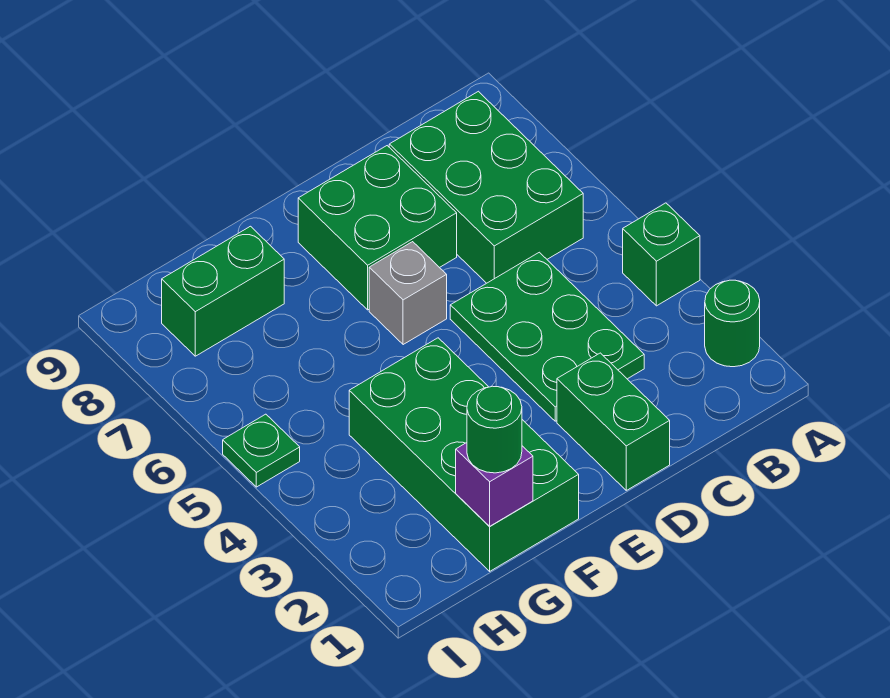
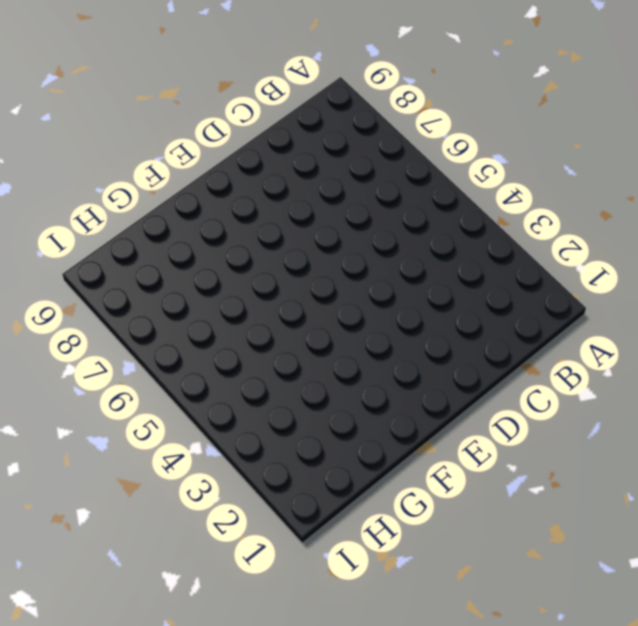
none -> green 1x1 round brick [705,280,760,367]
none -> green 1x1 brick [623,203,700,306]
none -> green 2x3 brick [389,91,583,283]

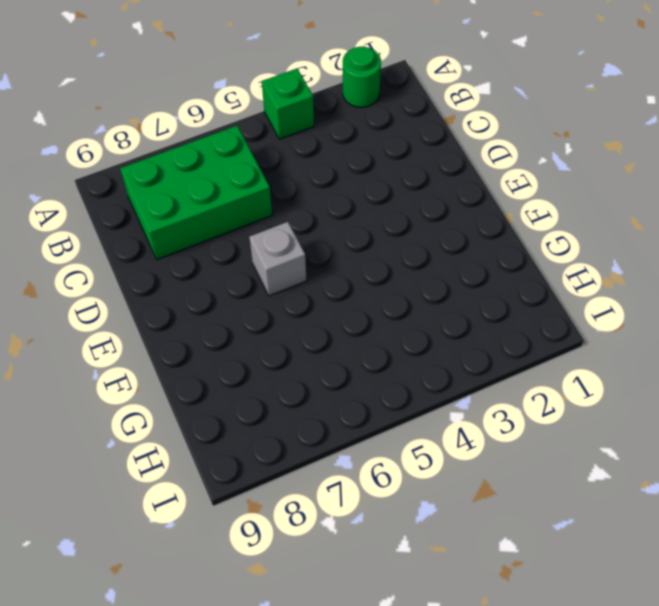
none -> green 2x3 plate [450,252,644,421]
none -> green 1x2 brick [557,353,670,490]
none -> green 2x2 brick [298,146,457,310]

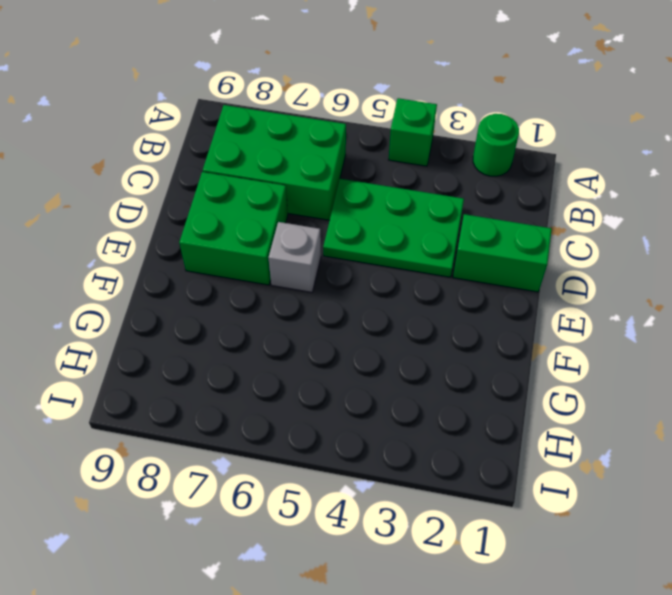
none -> green 2x4 brick [349,338,579,571]
none -> green 1x2 brick [162,226,284,356]
none -> green 1x1 plate [223,414,300,487]

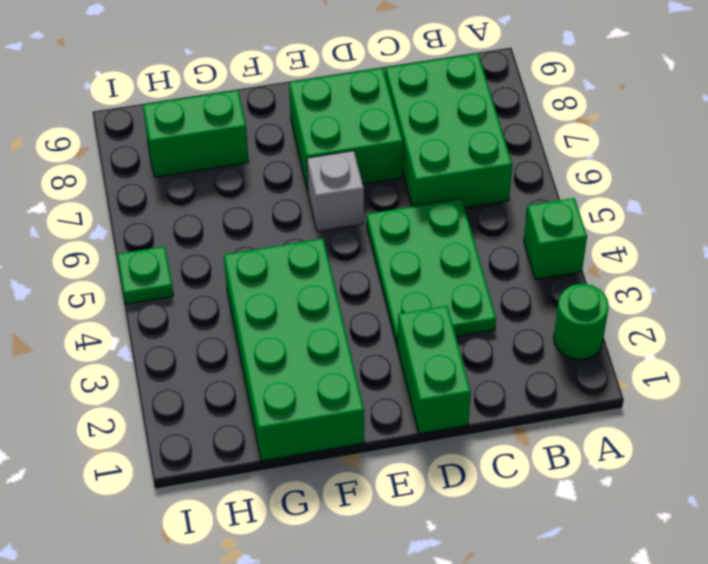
none -> purple 1x1 brick [456,443,533,526]
none -> green 1x1 round brick [467,386,522,473]

